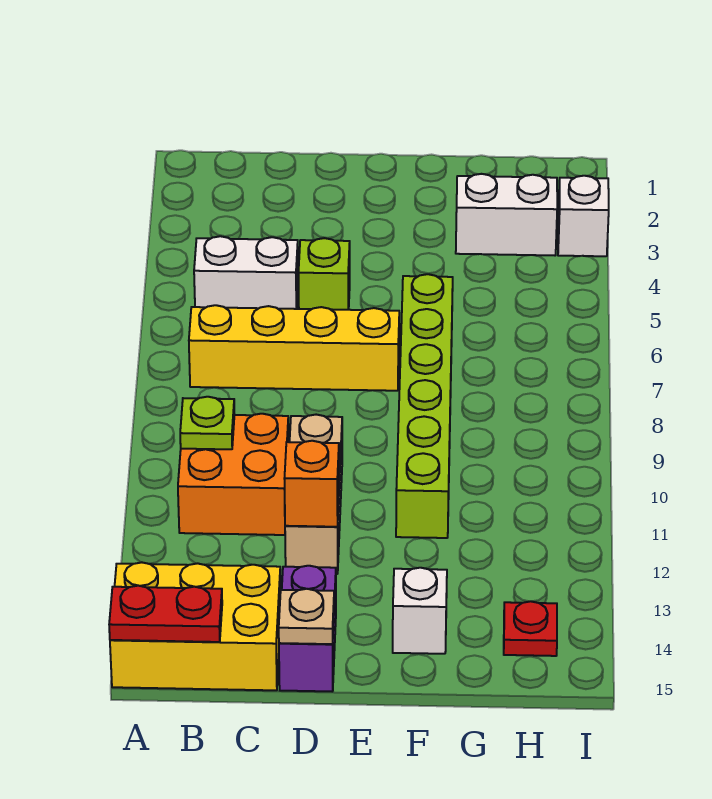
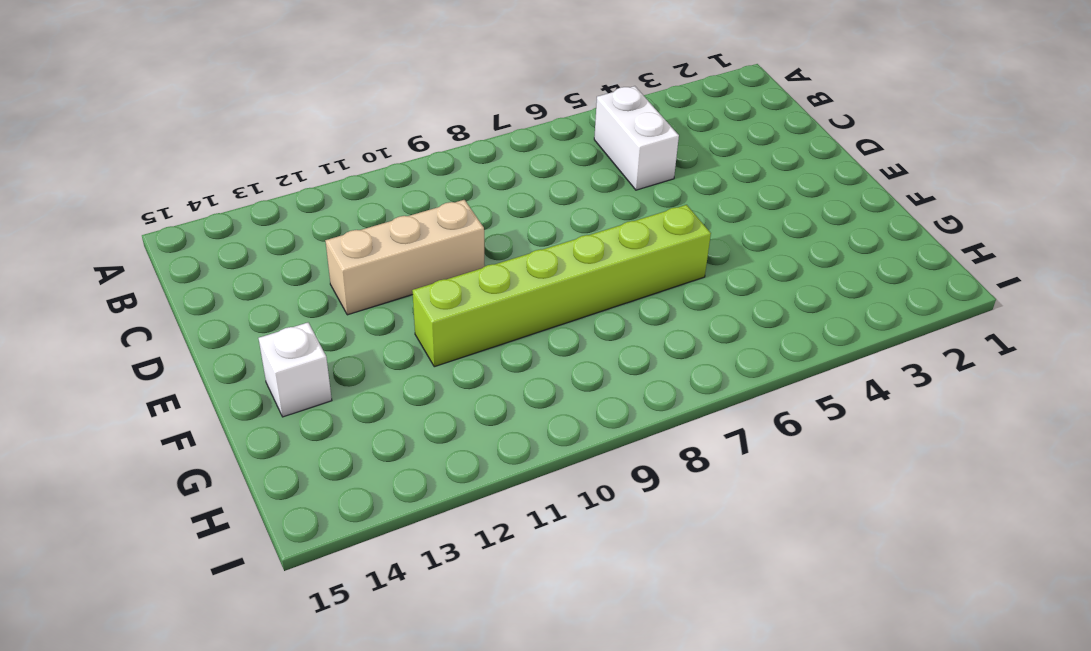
none -> yellow 2x3 brick [110,562,281,690]
none -> yellow 1x4 brick [189,305,399,391]
none -> orange 2x2 brick [178,414,289,535]

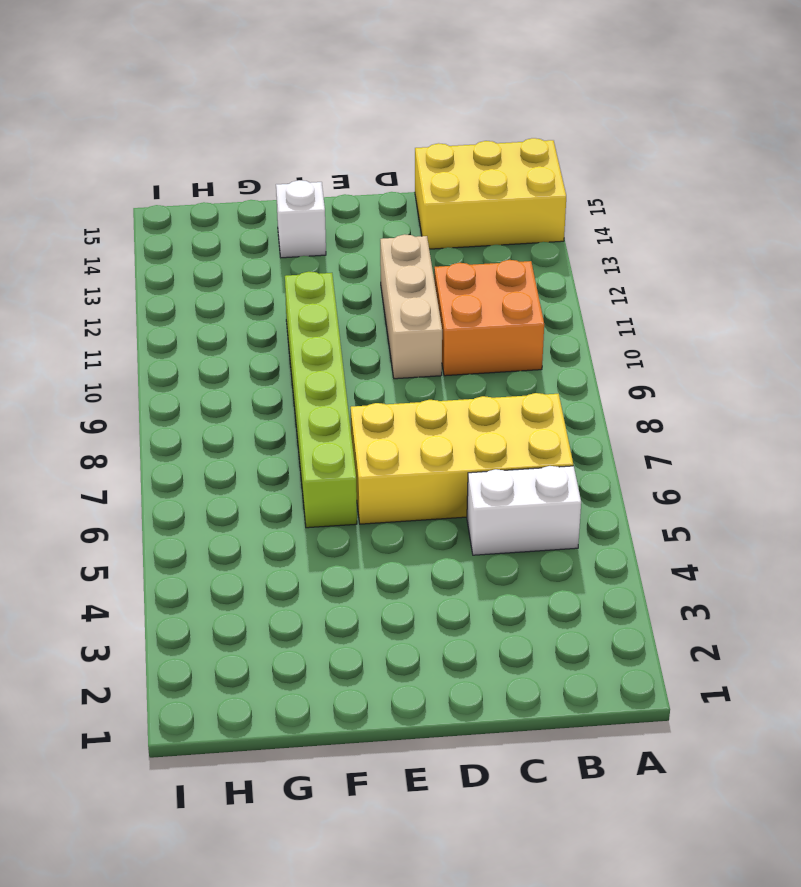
yellow 2x4 brick [351,393,573,524] -> yellow 1x4 brick [189,305,399,391]
none -> lime 1x1 brick [299,238,350,310]
none -> purple 1x2 brick [279,566,336,691]
none -> white 1x2 brick [456,174,557,255]

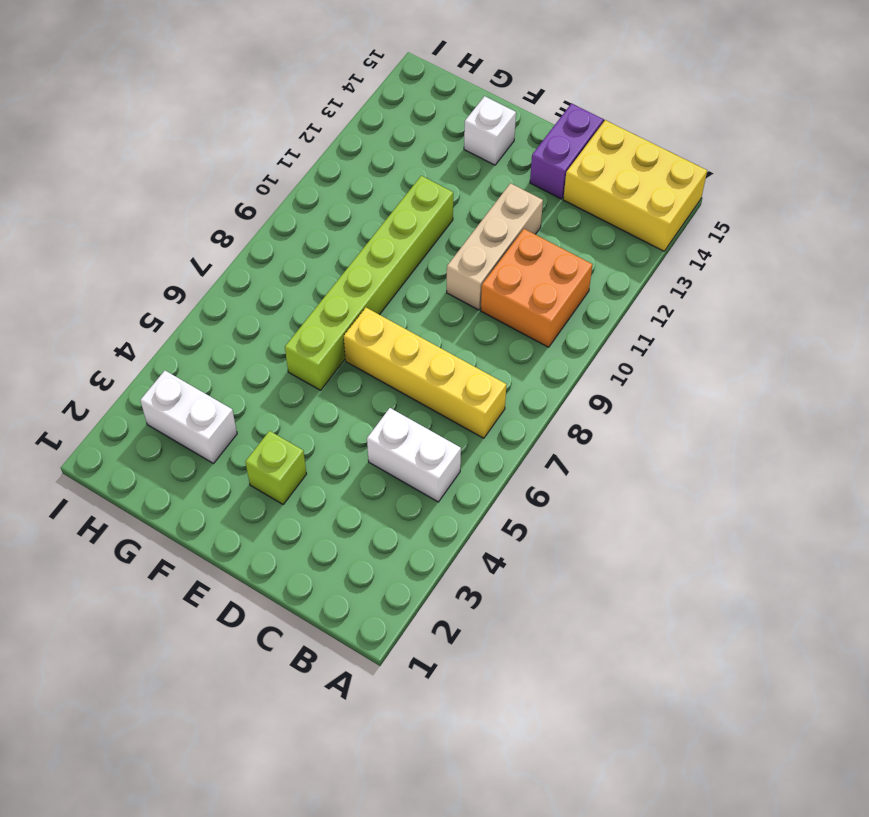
lime 1x1 brick [246,431,307,504] -> lime 1x1 brick moved to [299,238,350,310]
none -> red 1x1 plate [504,601,557,656]
none -> white 1x1 brick [558,176,609,256]
none -> red 1x2 plate [109,586,222,642]

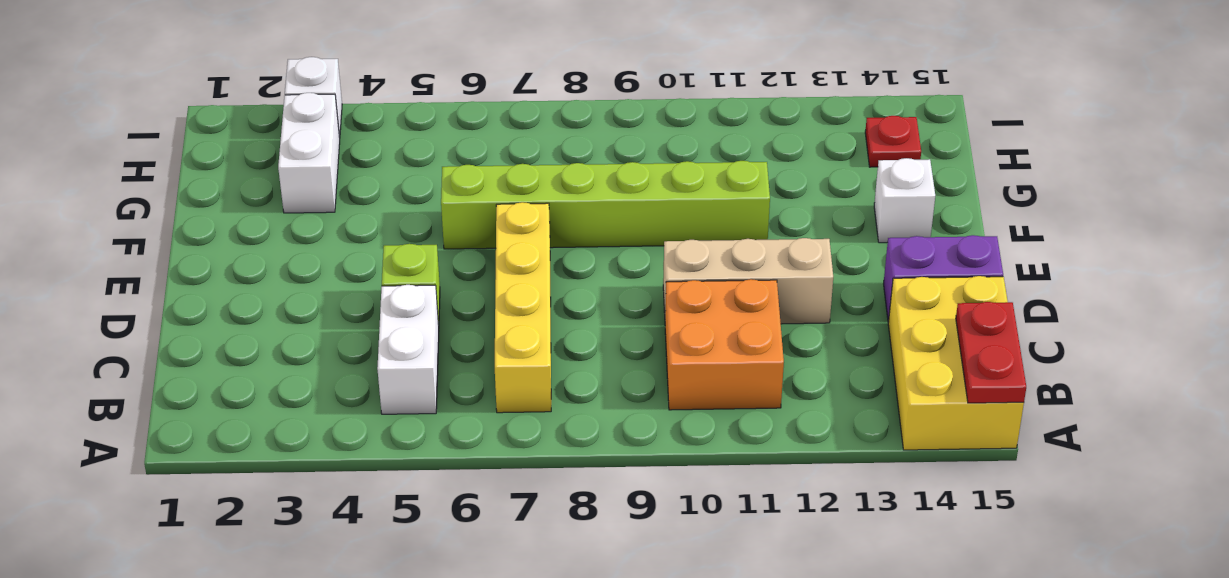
none -> lime 1x1 plate [180,397,234,449]
none -> orange 1x1 brick [284,441,339,527]
none -> tan 1x1 plate [279,589,334,644]

